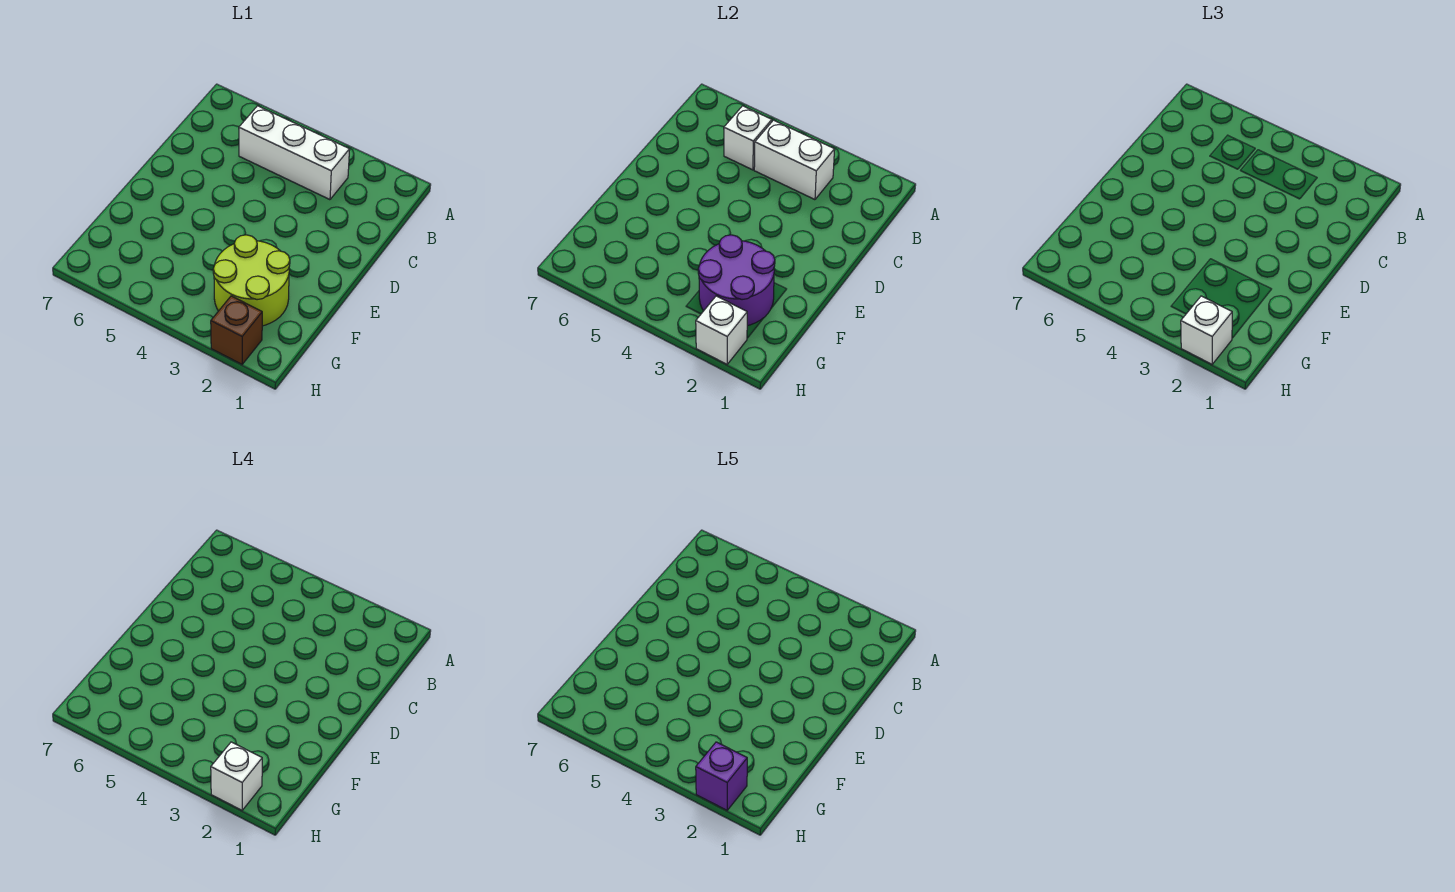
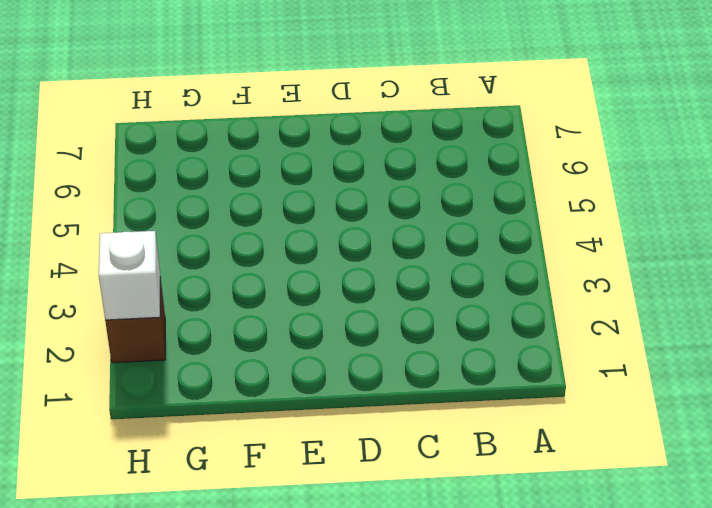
none -> white 1x3 brick [239,106,350,200]
none -> lime 2x2 round brick [213,235,290,326]

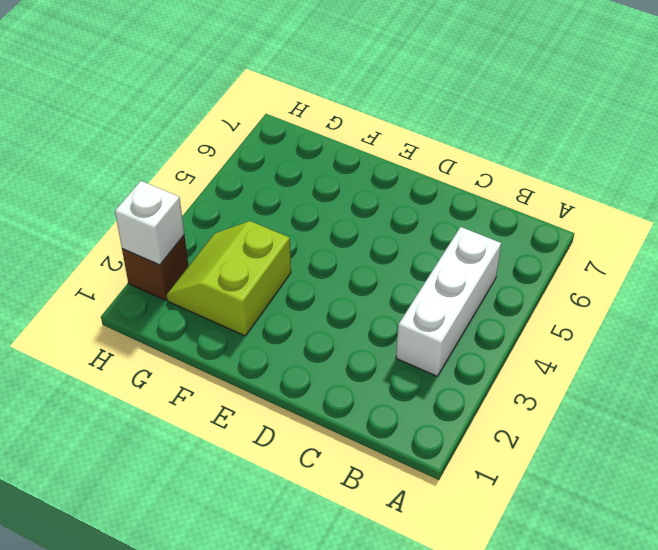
lime 2x2 slope [166,221,291,336] -> lime 2x2 round brick [213,235,290,326]
none -> white 1x2 brick [754,120,835,200]
none -> white 1x1 brick [724,106,772,170]

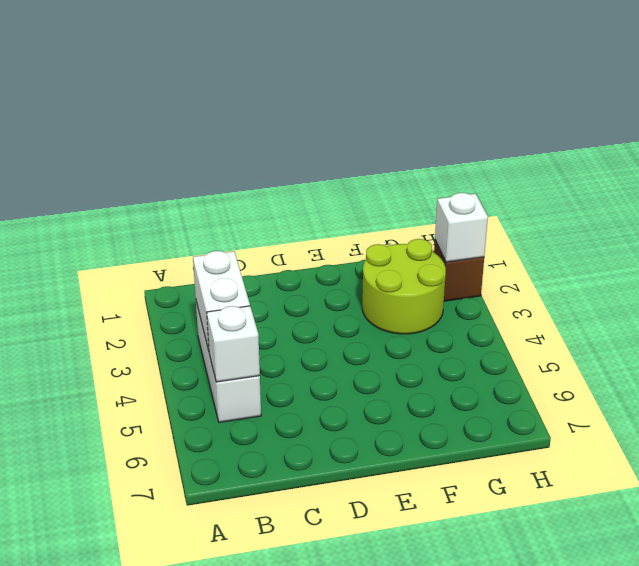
none -> purple 2x2 round brick [698,235,775,326]
none -> white 1x1 brick [1181,296,1232,364]

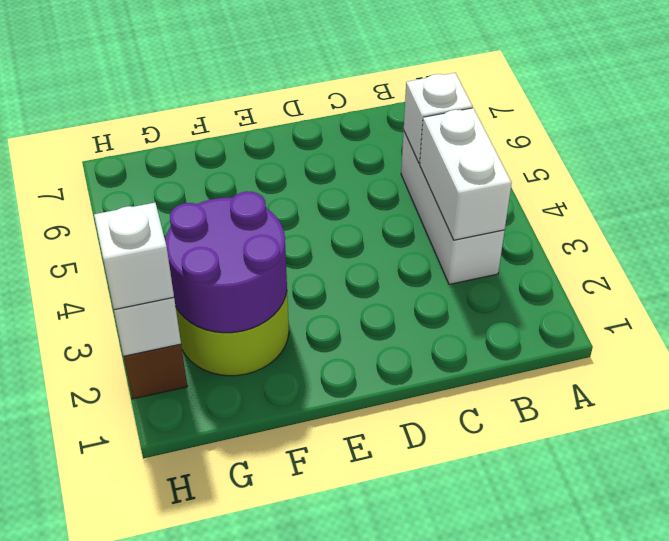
none -> white 1x1 brick [211,742,262,810]
none -> purple 1x1 brick [696,742,747,810]

